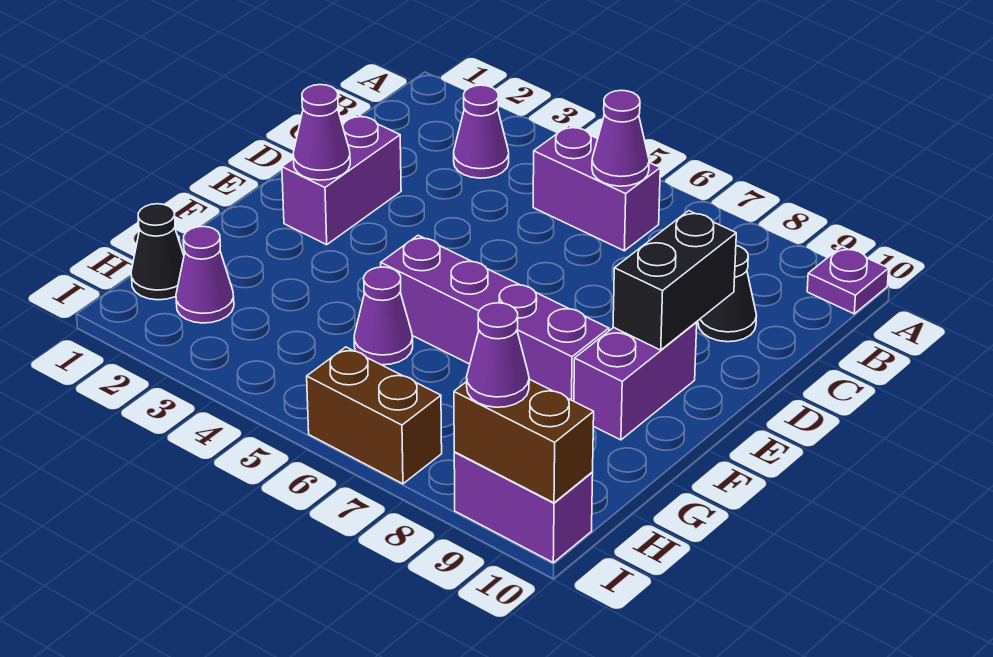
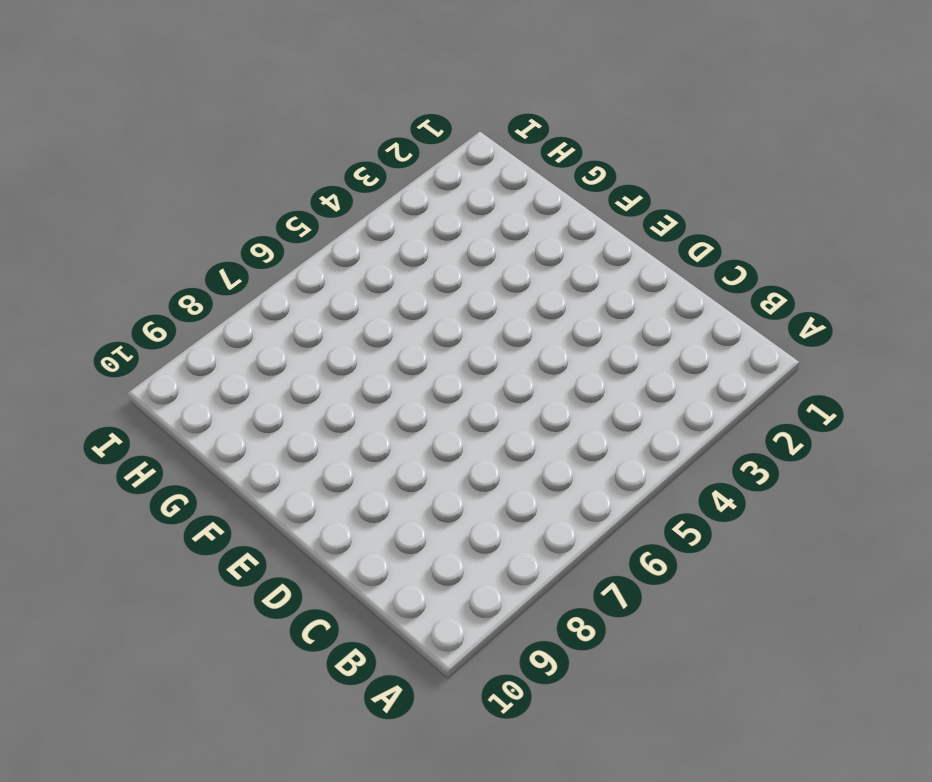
none -> purple 1x1 plate [807,247,889,314]
none -> purple 1x1 cone [454,85,509,178]
none -> purple 1x2 brick [533,125,660,251]

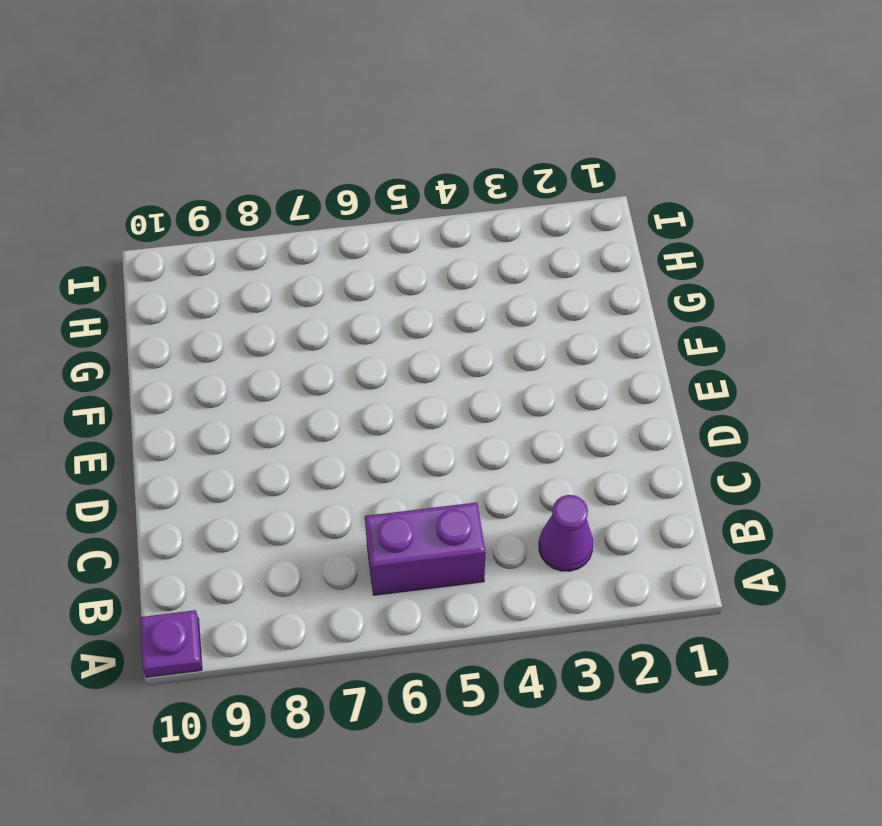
none -> black 1x1 cone [698,246,757,342]
none -> purple 1x2 brick [282,114,401,245]
none -> purple 1x2 brick [574,322,697,440]

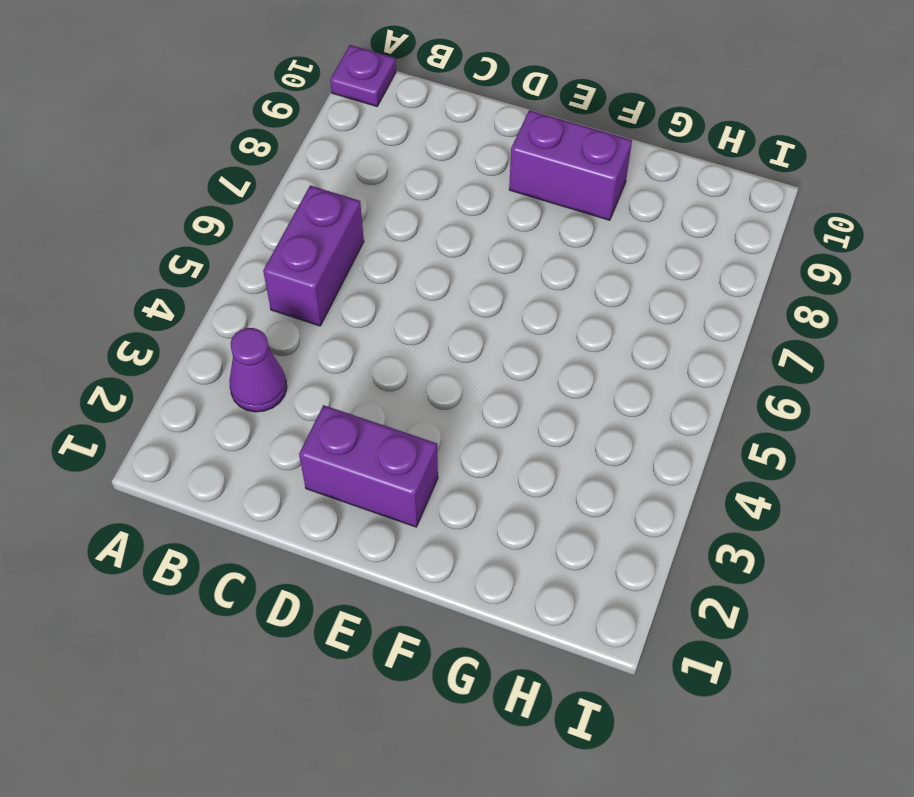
none -> black 1x1 cone [698,246,757,342]
none -> purple 1x4 brick [381,235,609,401]
none -> purple 1x1 cone [354,267,413,365]

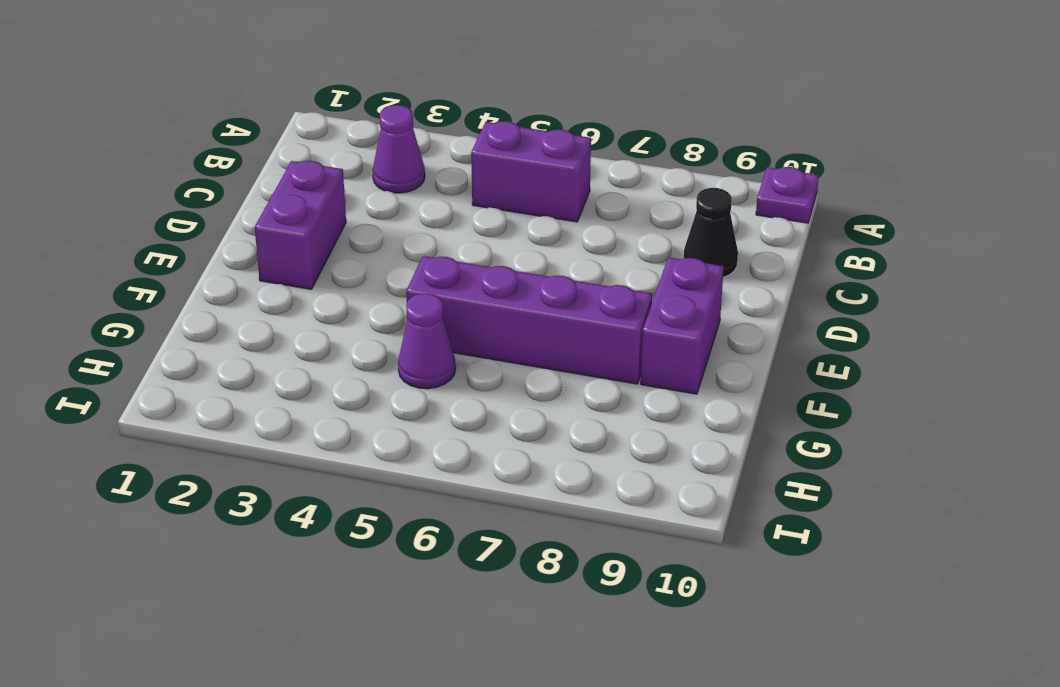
none -> black 1x1 cone [131,204,184,300]
none -> purple 1x1 cone [176,226,234,323]
none -> brown 1x2 brick [307,347,442,484]

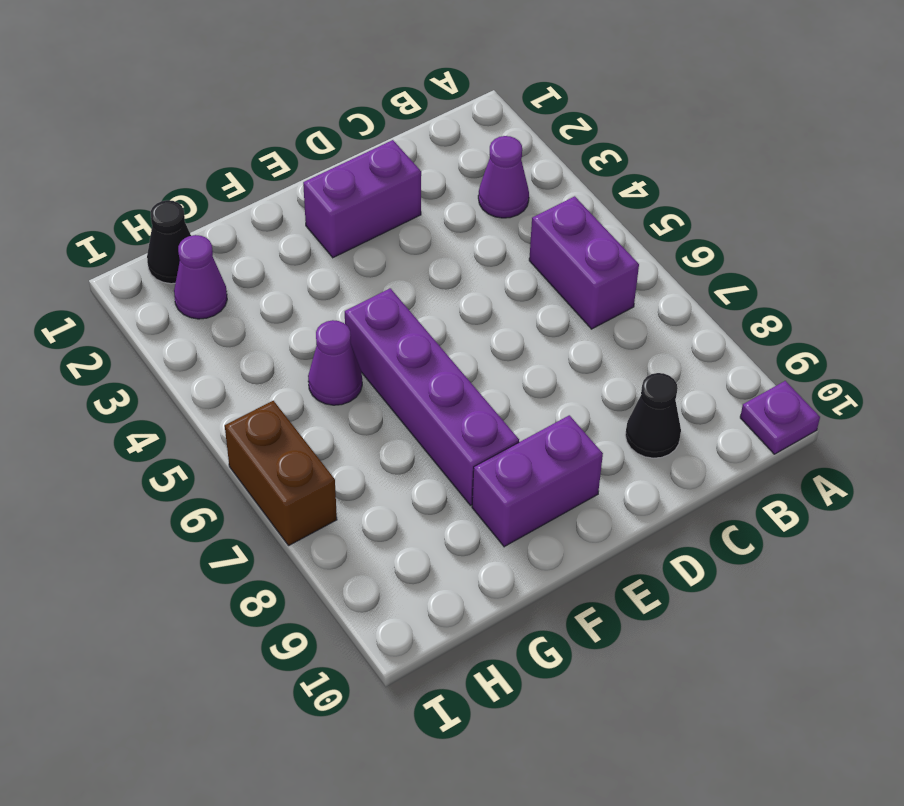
none -> purple 1x2 brick [454,452,593,563]
none -> purple 1x1 cone [592,90,649,186]
none -> black 1x2 brick [613,211,736,350]

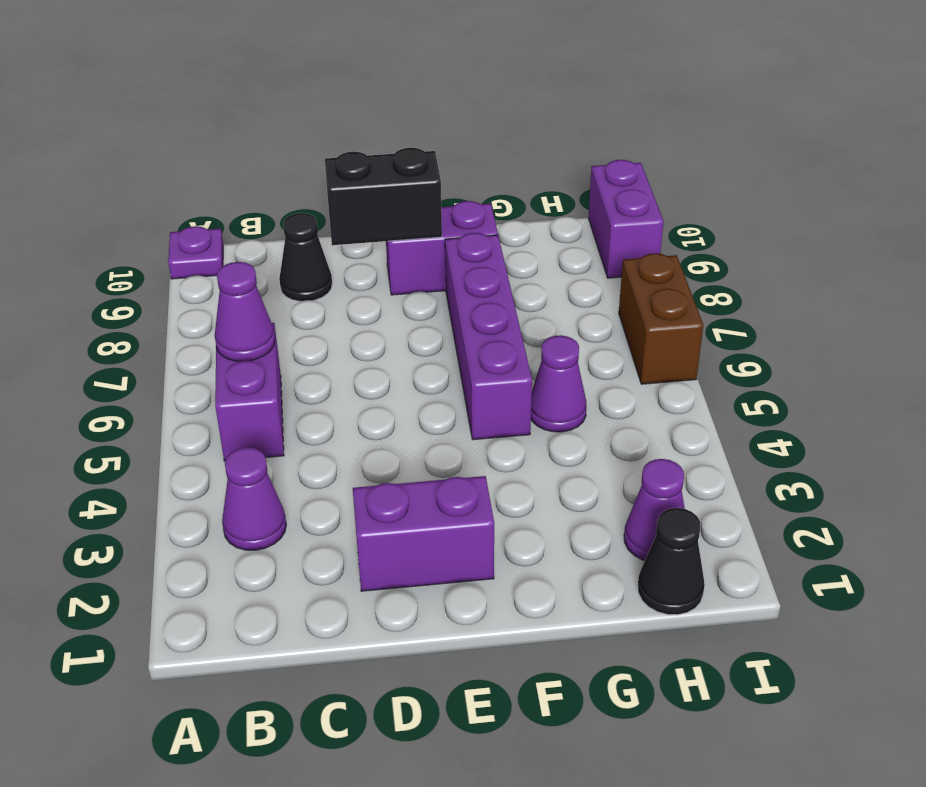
none -> purple 1x1 cone [293,85,350,180]
none -> brown 1x2 brick [454,379,594,503]
none -> purple 1x1 cone [467,303,529,407]

